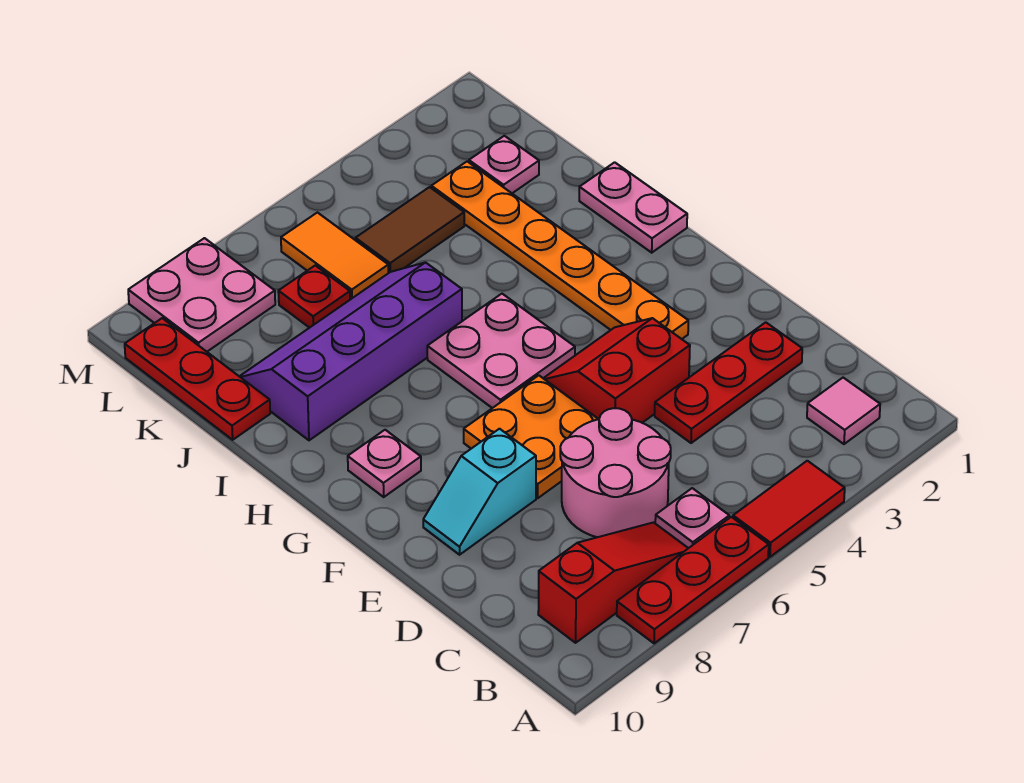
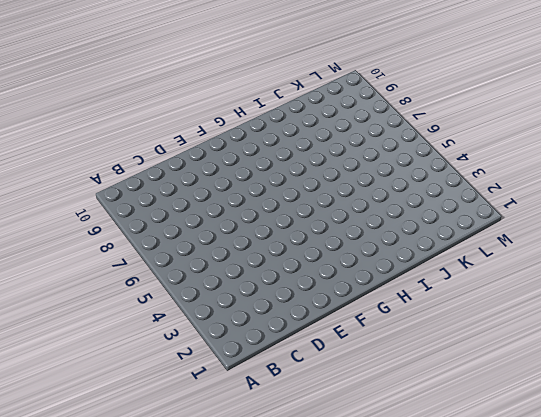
none -> red 1x2 tile [733,461,845,557]
none -> red 1x3 plate [617,517,769,643]
none -> pink 1x1 tile [807,378,880,444]

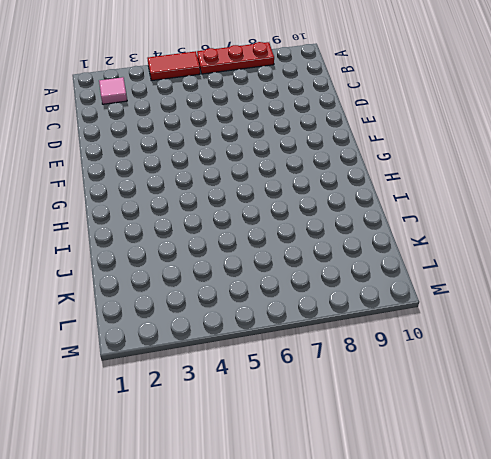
none -> pink 1x1 plate [655,488,729,548]
none -> red 1x3 slope [538,522,688,643]
none -> pink 2x2 round brick [560,408,671,537]

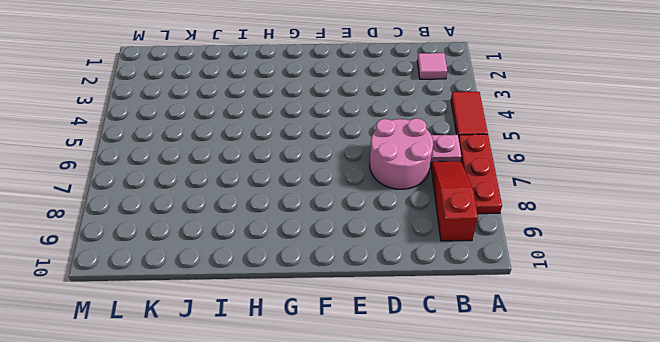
none -> red 1x3 plate [655,322,802,443]
none -> red 2x2 slope [543,318,690,423]
none -> orange 2x2 plate [464,375,598,498]

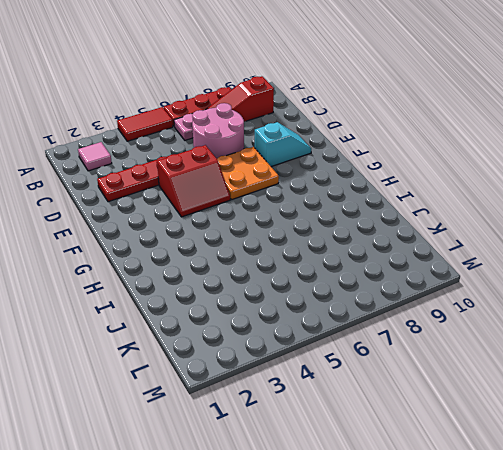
none -> orange 1x6 plate [431,161,688,339]
none -> pink 2x2 plate [427,294,575,408]
none -> pink 1x1 plate [348,430,421,497]

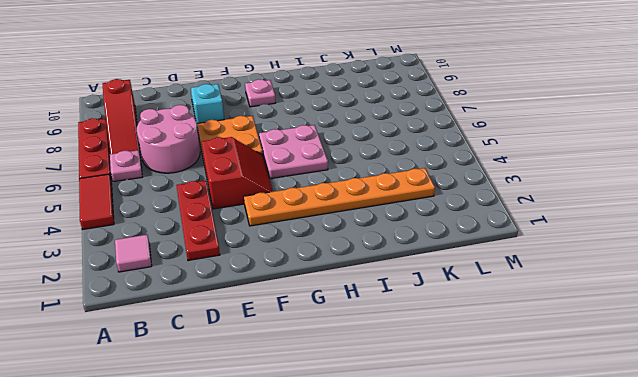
none -> pink 1x2 plate [579,162,687,253]
none -> purple 2x4 slope [239,262,462,440]
none -> red 1x3 plate [125,318,270,440]

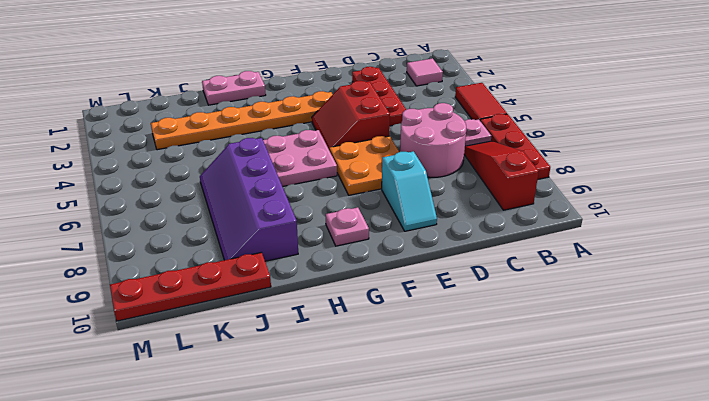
red 1x4 plate [110,252,271,321] -> red 1x3 plate [125,318,270,440]
none -> pink 1x1 plate [469,136,539,193]
none -> brown 1x2 tile [355,187,464,273]
none -> orange 1x2 tile [281,213,388,300]

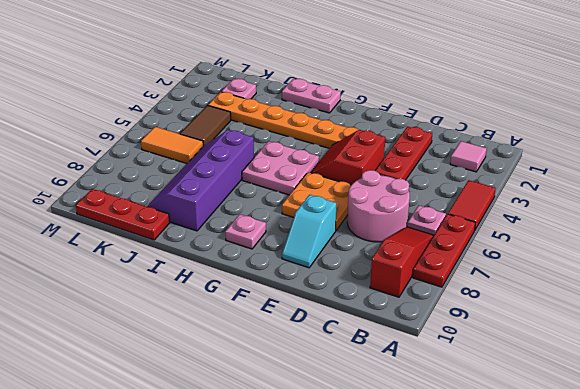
none -> red 1x1 plate [278,265,350,328]
none -> pink 2x2 plate [128,238,275,352]

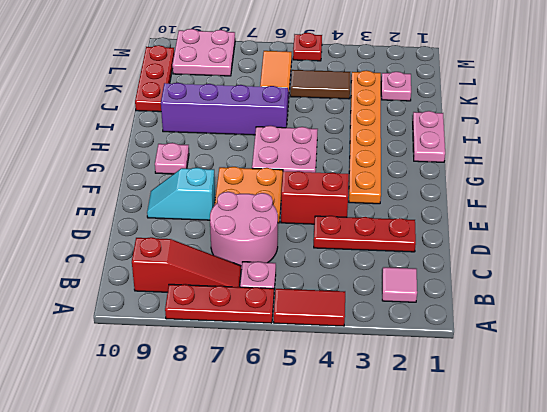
red 1x1 plate [293,33,322,61] -> red 1x1 plate moved to [278,265,350,328]

